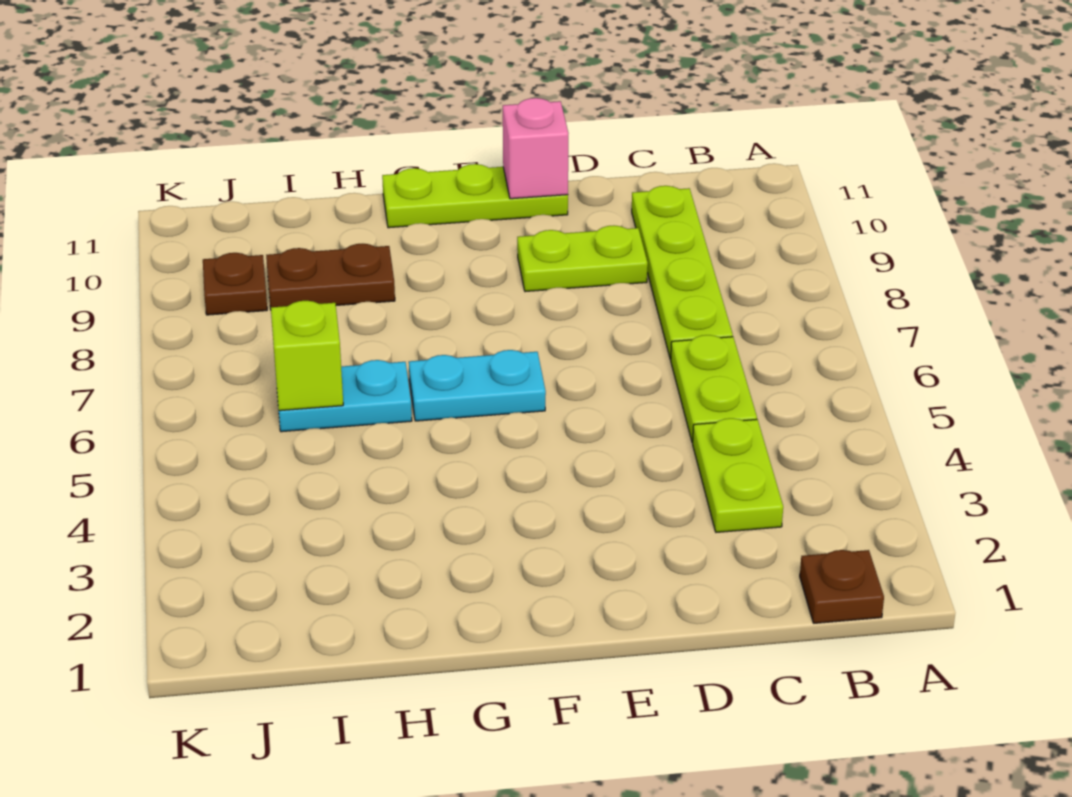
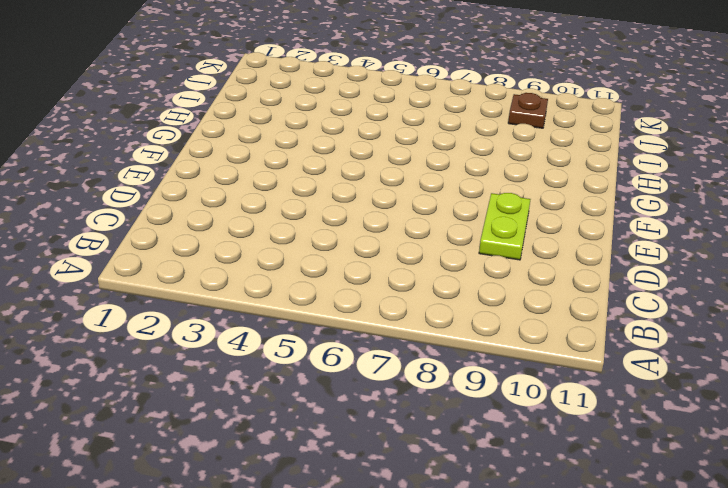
none -> brown 1x1 plate [800,550,884,623]
none -> lime 1x2 plate [693,418,783,532]
none -> lime 1x2 plate [671,335,757,443]

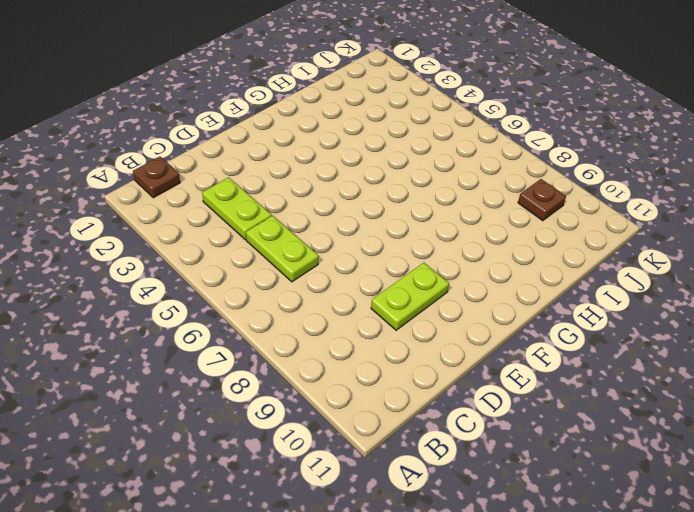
none -> lime 1x4 plate [632,186,733,360]
none -> lime 1x3 plate [382,164,568,228]
none -> cyan 1x2 plate [409,350,546,421]

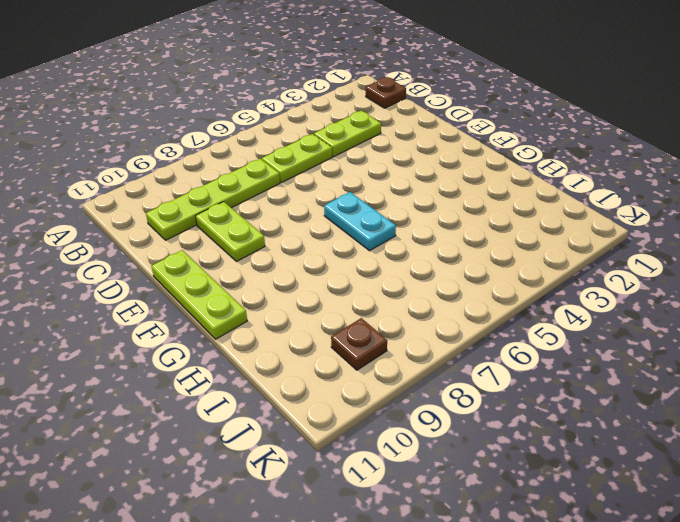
none -> cyan 1x2 plate [277,360,412,432]
none -> brown 1x2 plate [266,244,395,310]
none -> pink 1x1 brick [503,98,568,199]

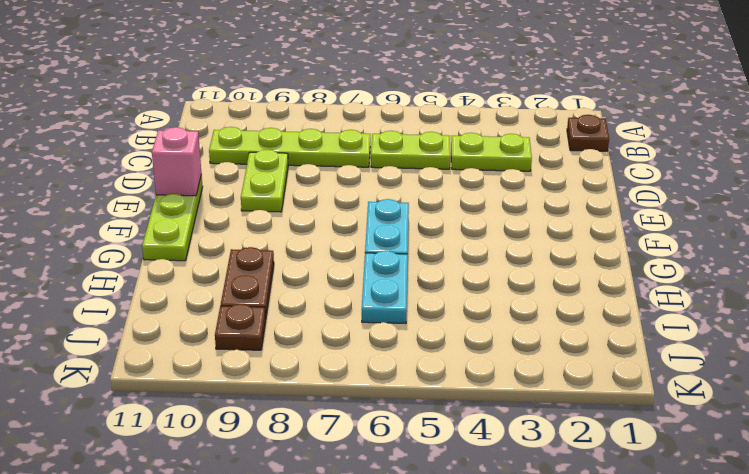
none -> lime 1x1 brick [271,301,343,411]

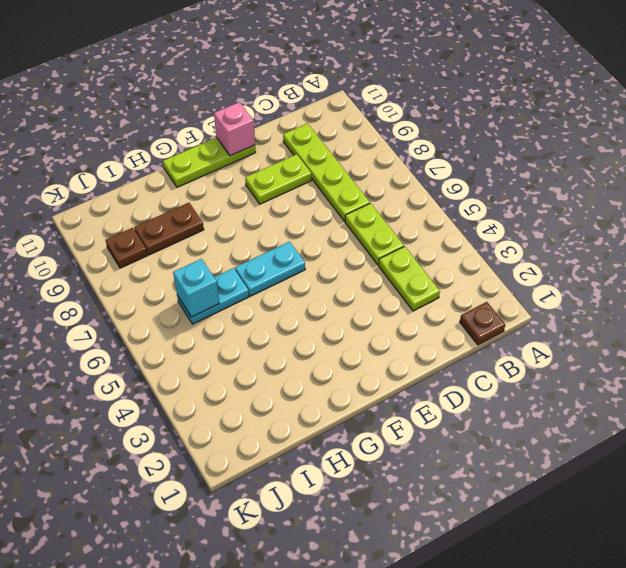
cyan 1x1 brick [173,259,219,317] -> lime 1x1 brick [271,301,343,411]

